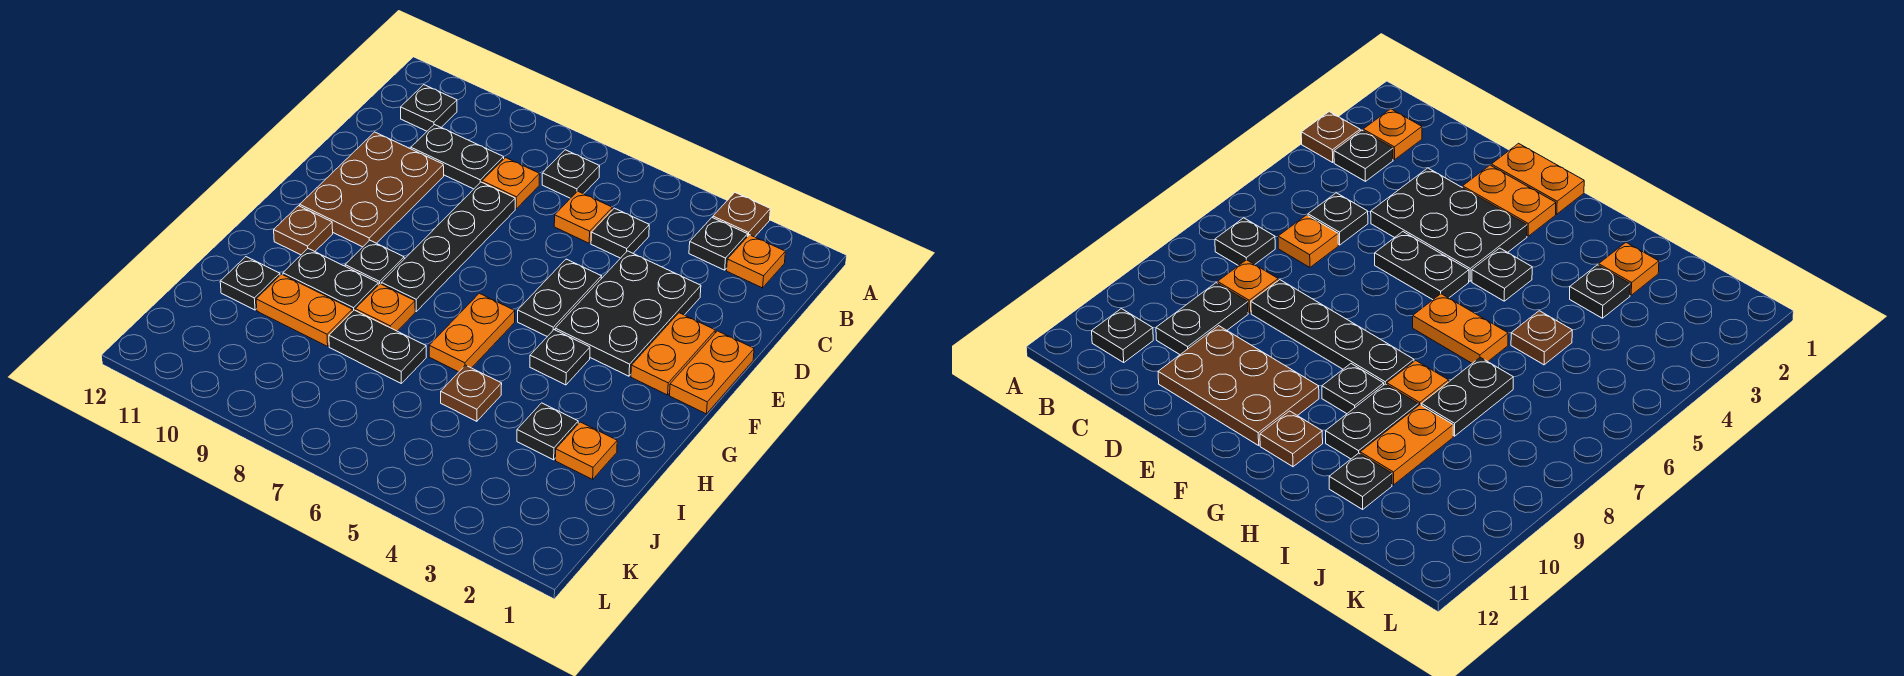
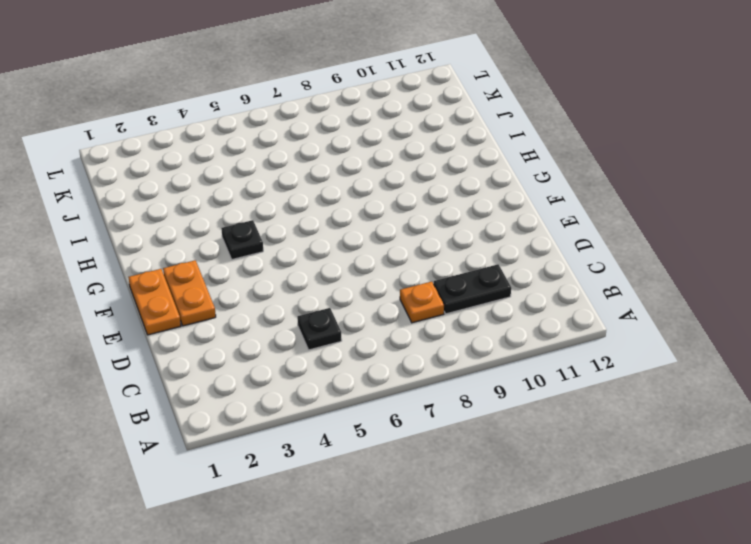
none -> brown 1x1 plate [713,193,770,237]
none -> orange 1x1 plate [727,235,785,288]
none -> black 1x1 plate [689,218,748,270]

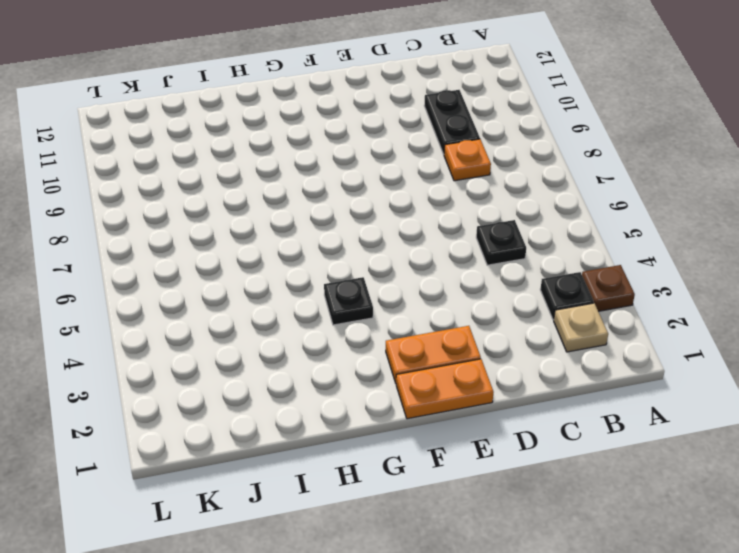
tan 1x1 plate [554,303,608,352] -> orange 1x1 plate [727,235,785,288]
none -> black 1x1 plate [542,150,600,198]
none -> black 1x1 plate [401,85,457,131]
none -> orange 1x1 plate [554,191,612,243]

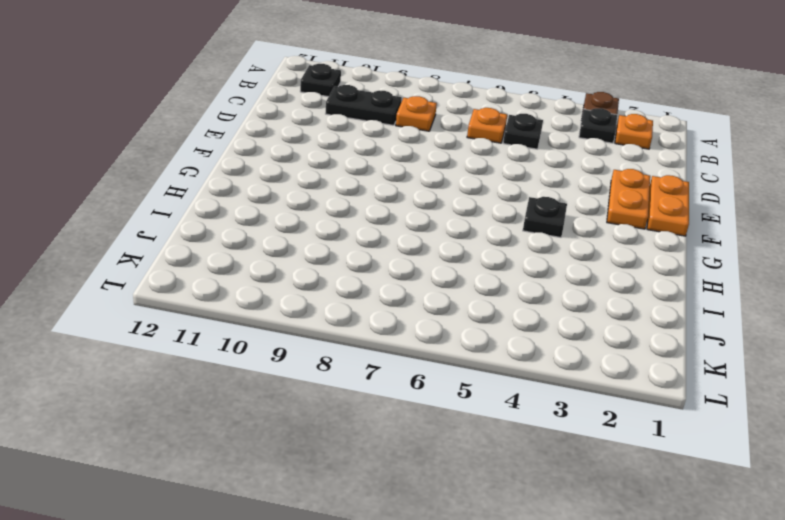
none -> black 1x1 plate [542,150,600,198]
none -> black 2x3 plate [555,251,701,376]
none -> black 1x4 plate [381,182,515,311]

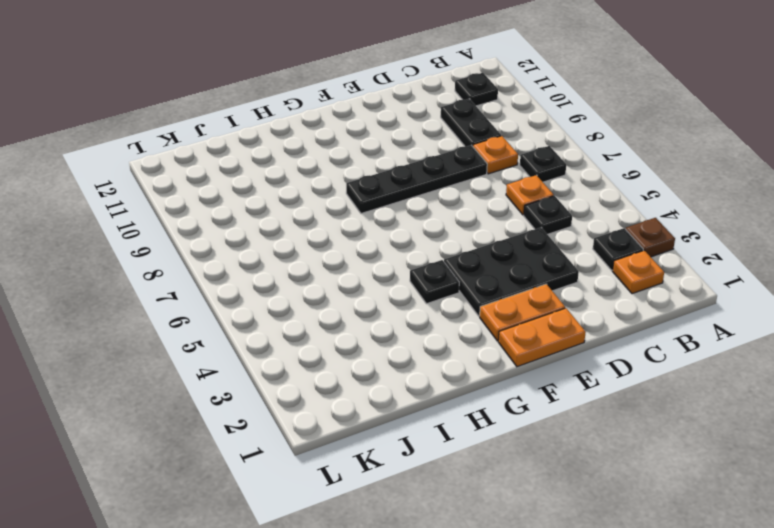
none -> brown 2x3 plate [300,132,444,247]
none -> black 1x2 plate [518,259,601,337]
none -> orange 1x2 plate [429,293,515,372]

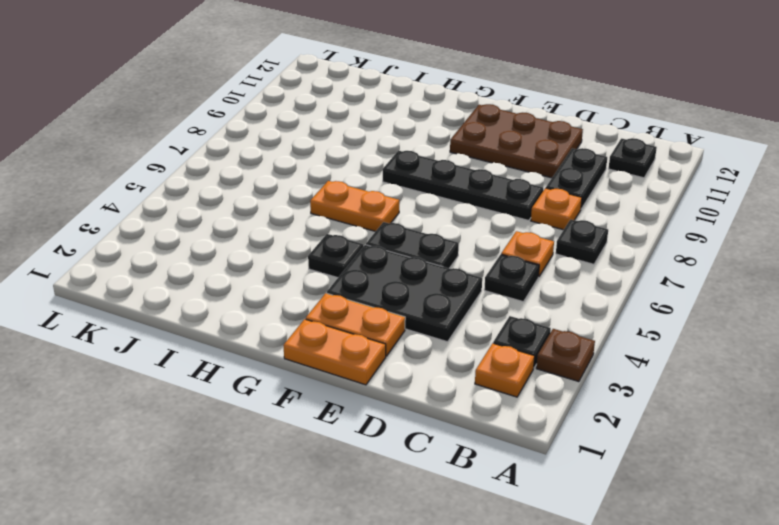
none -> black 1x1 plate [345,240,404,285]
none -> brown 1x1 plate [274,206,333,255]
none -> orange 1x1 plate [355,284,415,331]

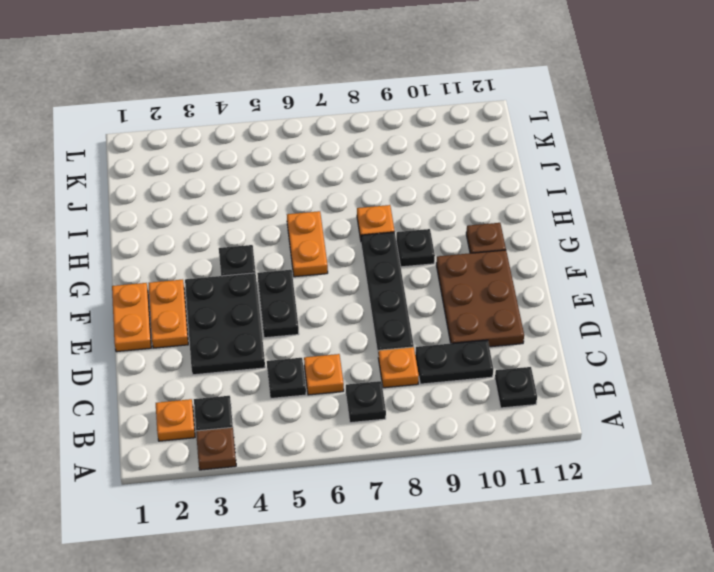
none -> black 1x2 plate [283,249,378,312]
none -> orange 1x1 plate [556,422,617,479]
none -> black 1x1 plate [517,403,578,460]

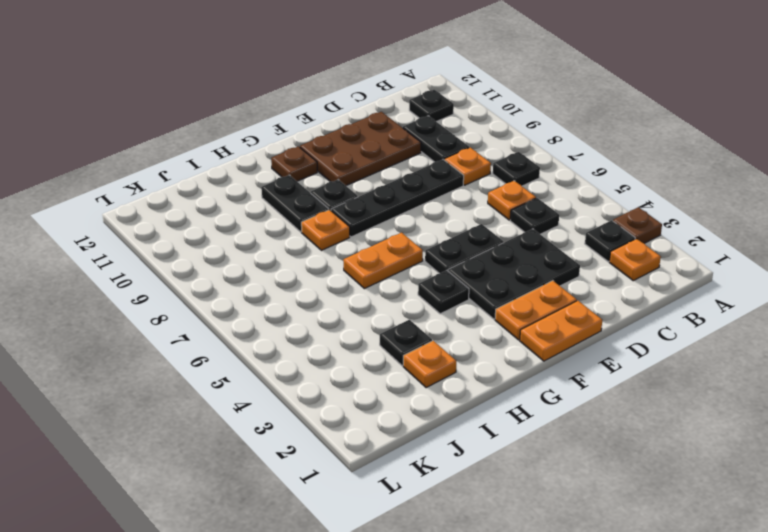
none -> brown 1x1 plate [441,365,502,421]
none -> black 1x2 plate [329,310,426,384]
none -> orange 1x2 plate [256,274,352,346]

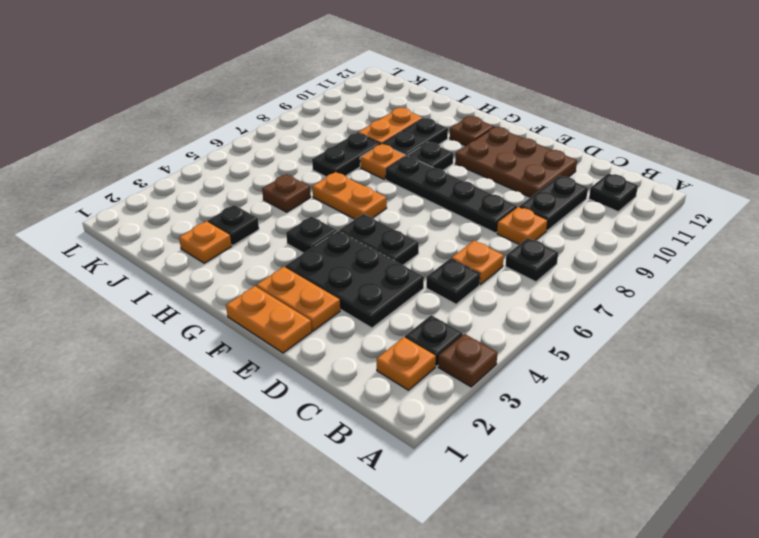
none -> black 1x1 plate [220,257,280,310]

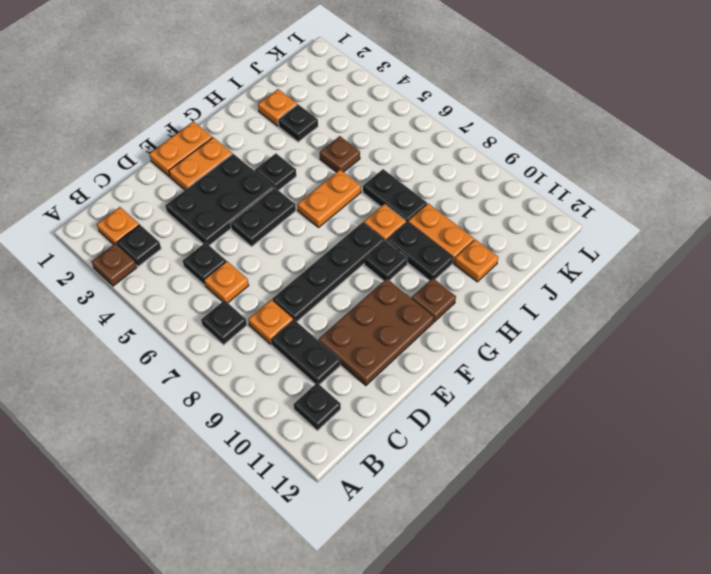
orange 1x1 plate [454,239,498,282] -> black 1x1 plate [220,257,280,310]

